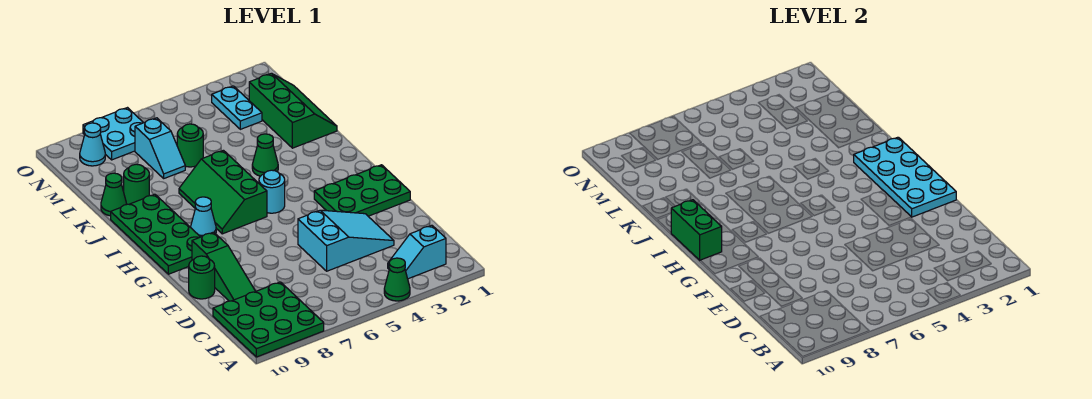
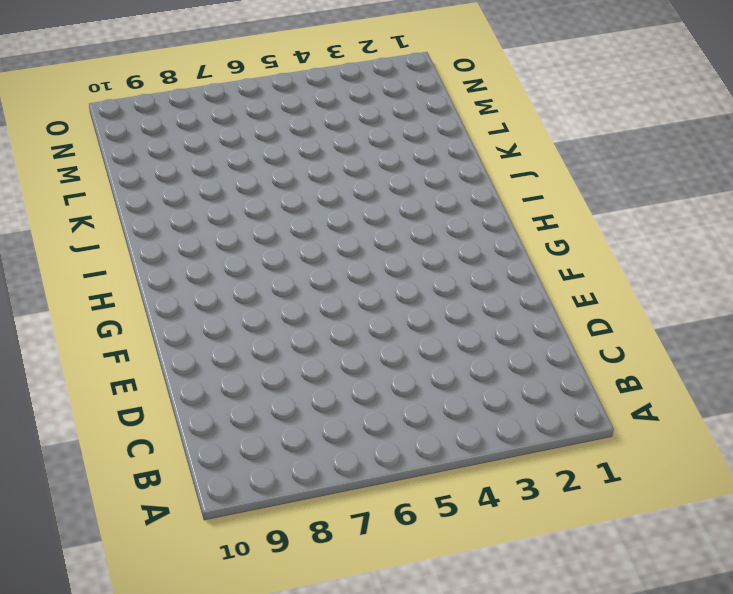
none -> green 1x1 cone [384,258,410,301]
none -> green 3x3 plate [213,282,324,357]
none -> cyan 1x2 slope [388,225,446,279]

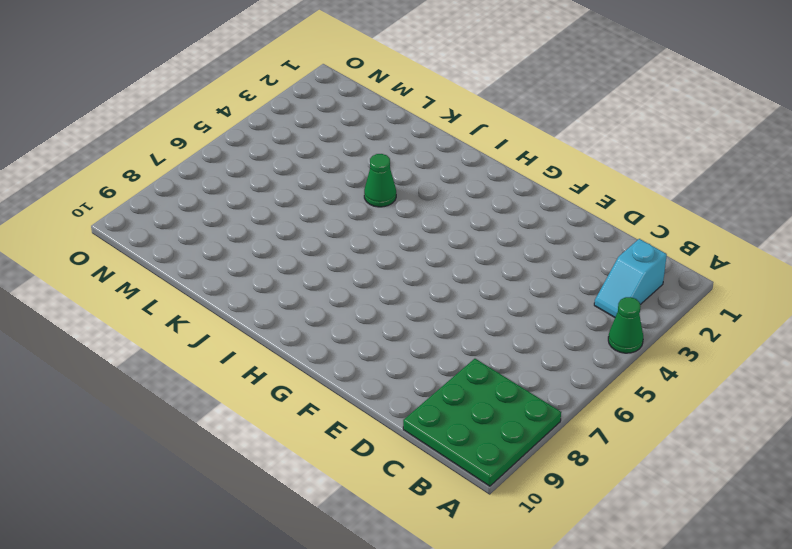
none -> cyan 2x3 slope [298,210,394,271]
none -> green 1x3 slope [192,232,255,301]
none -> green 1x1 round brick [189,256,215,299]

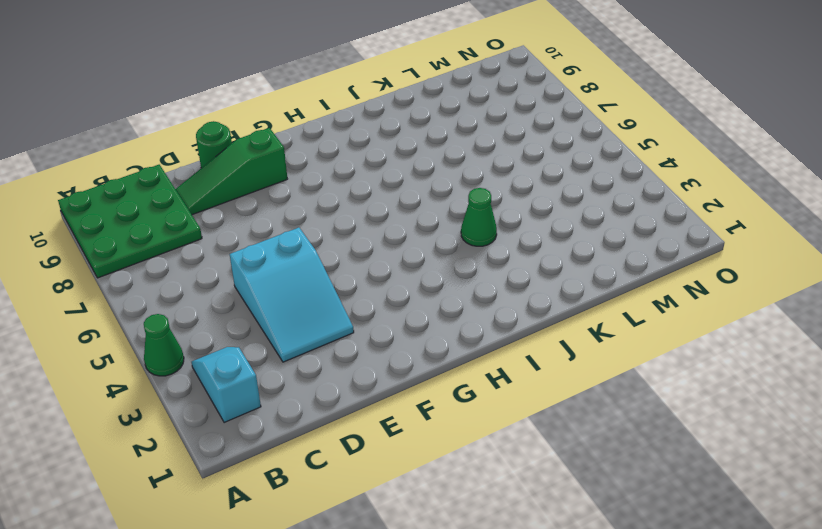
none -> green 2x3 plate [314,165,410,216]
none -> green 2x4 plate [111,194,200,274]
none -> cyan 1x1 round brick [259,170,285,213]

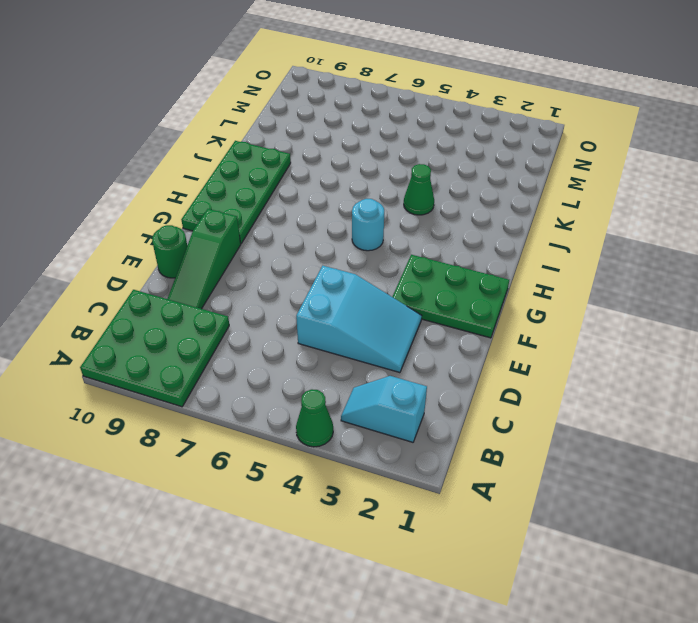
none -> green 2x3 slope [179,150,267,234]
none -> cyan 1x1 cone [190,197,216,237]
none -> green 2x3 slope [249,73,337,148]

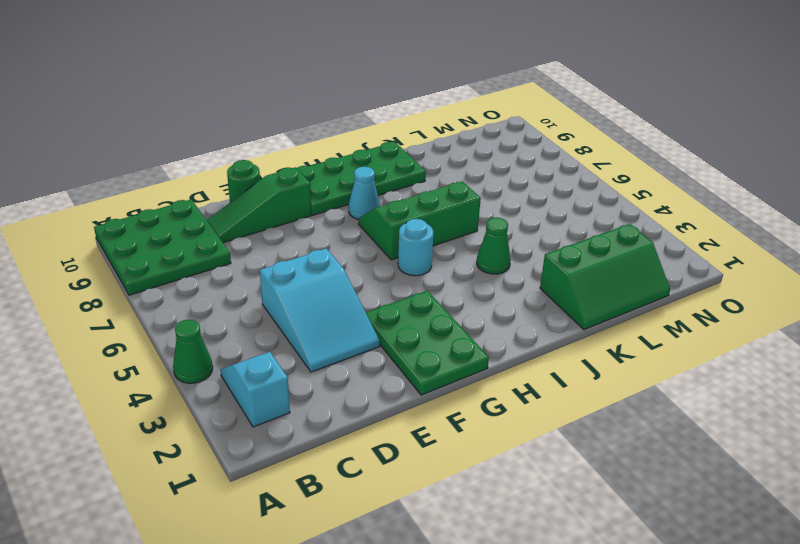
none -> green 1x1 round brick [124,164,149,204]
none -> green 1x1 cone [101,173,127,216]
none -> green 1x1 round brick [177,124,203,167]

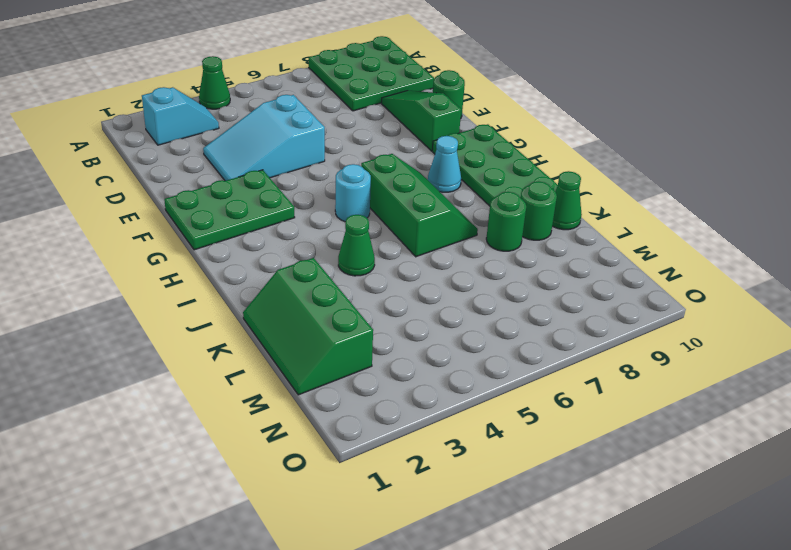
green 1x1 round brick [486,192,526,251] -> green 1x1 round brick moved to [177,124,203,167]
none -> cyan 1x2 slope [135,118,185,178]
none -> cyan 1x2 plate [212,86,262,129]
none -> cyan 2x2 plate [83,108,144,160]

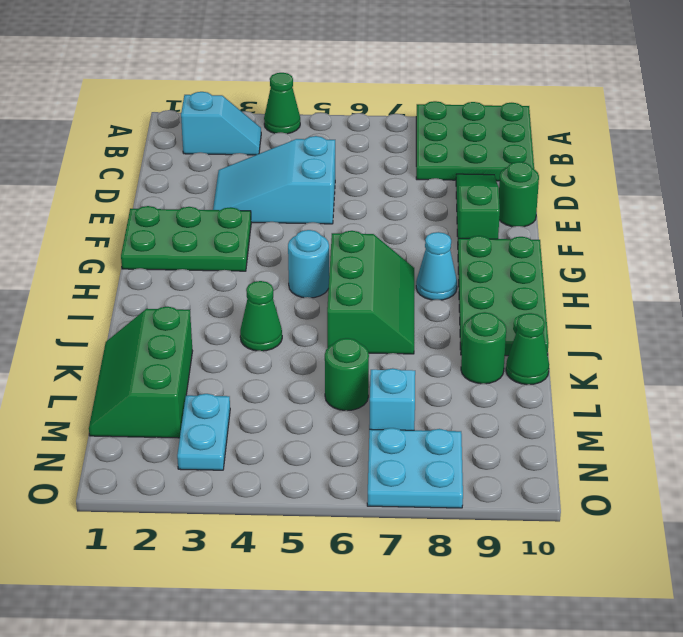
none -> cyan 1x1 cone [80,123,105,166]
none -> cyan 2x4 plate [854,137,956,217]
none -> green 1x2 brick [671,200,722,260]

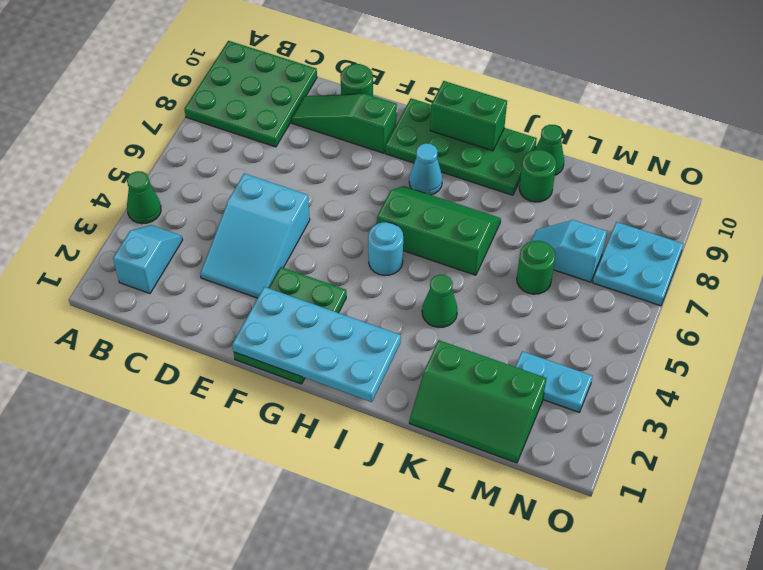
none -> cyan 1x1 cone [80,123,105,166]

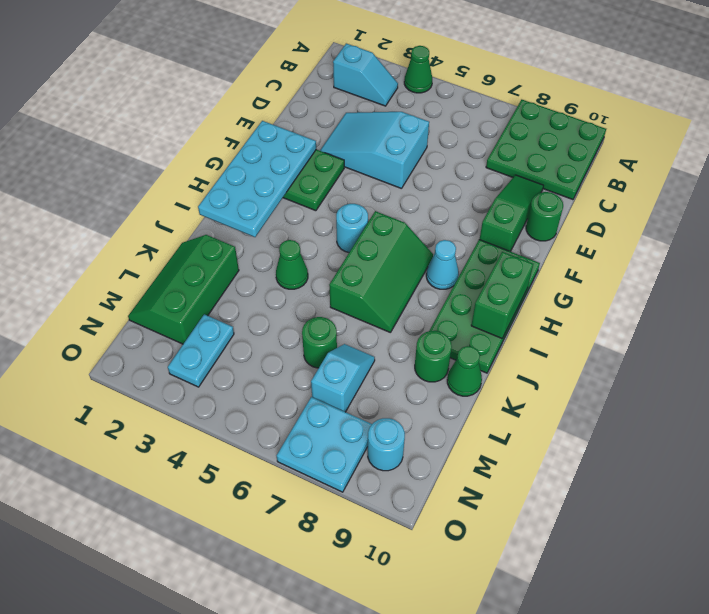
cyan 1x1 round brick [368,418,405,471] -> cyan 1x1 cone [80,123,105,166]

